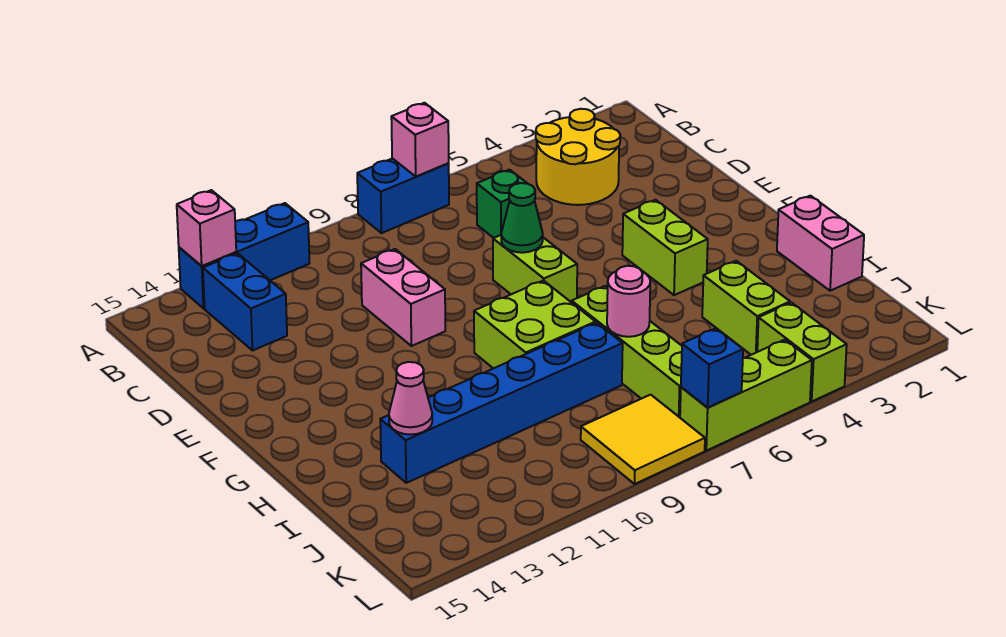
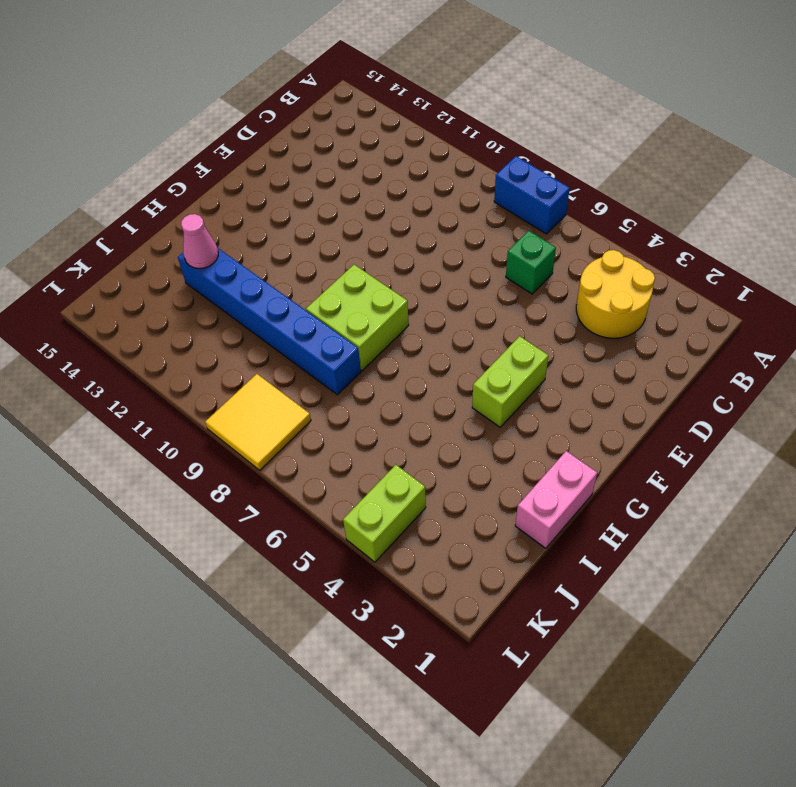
none -> blue 1x3 brick [179,203,309,308]
none -> blue 1x2 brick [203,253,287,351]
none -> pink 1x2 brick [361,249,445,346]

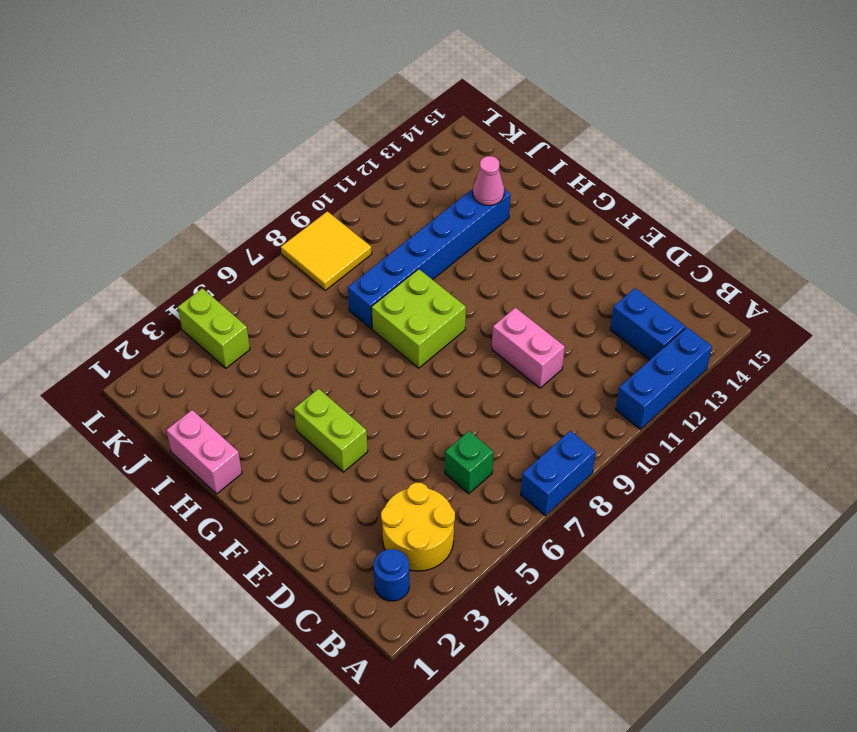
blue 1x1 round brick [374,549,409,601] -> none
none -> lime 1x2 brick [493,235,577,302]
none -> lime 1x4 brick [572,286,682,417]
none -> lime 1x2 brick [702,261,790,355]

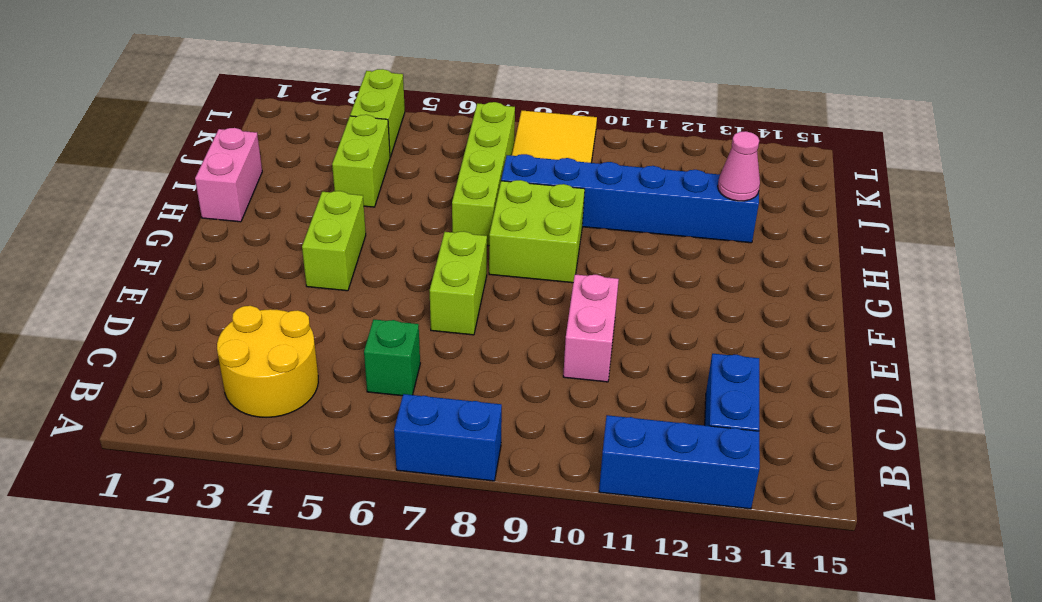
none -> lime 1x3 brick [680,340,812,451]
none -> pink 1x1 brick [391,103,449,176]
none -> pink 1x1 brick [177,190,236,266]

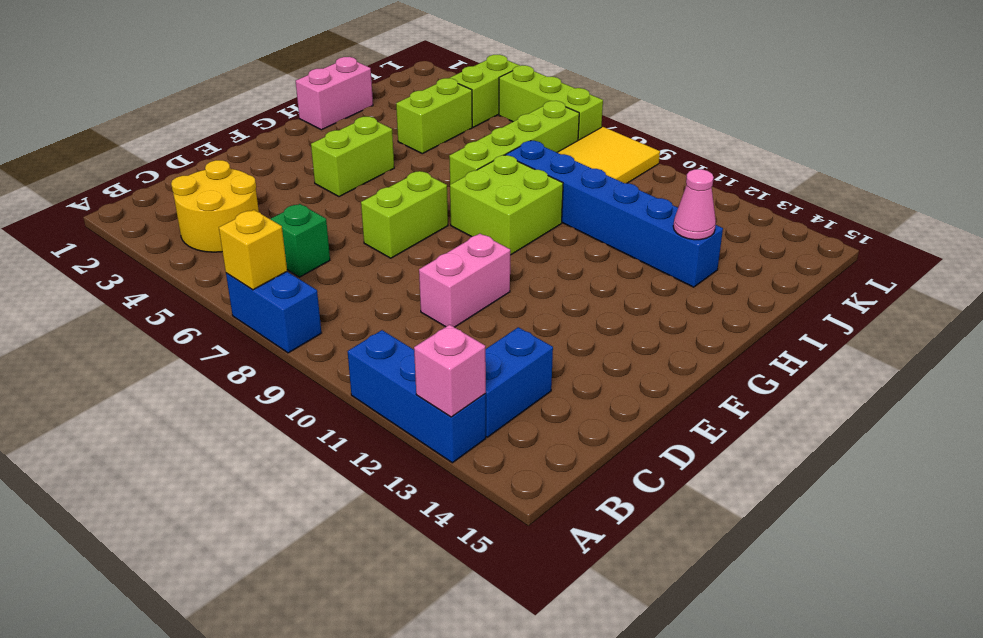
yellow 1x1 brick [219,210,287,290] -> pink 1x1 brick [391,103,449,176]
none -> green 1x1 cone [501,183,543,253]
none -> pink 1x1 round brick [607,266,650,337]
none -> blue 1x1 brick [681,328,743,408]

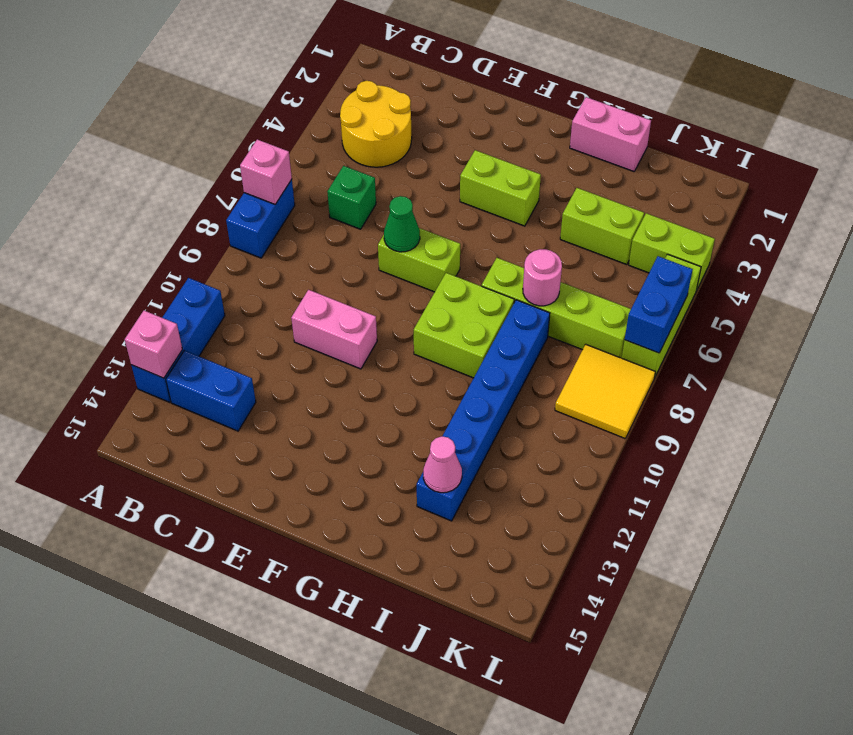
blue 1x2 brick [625,256,693,353] -> blue 1x1 brick [681,328,743,408]

